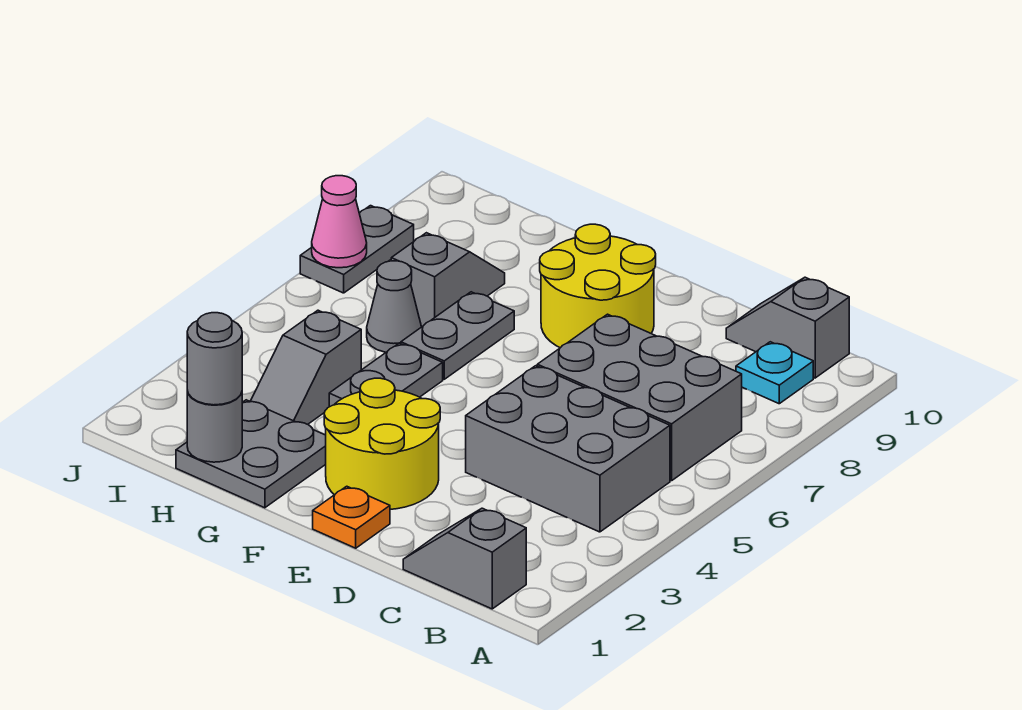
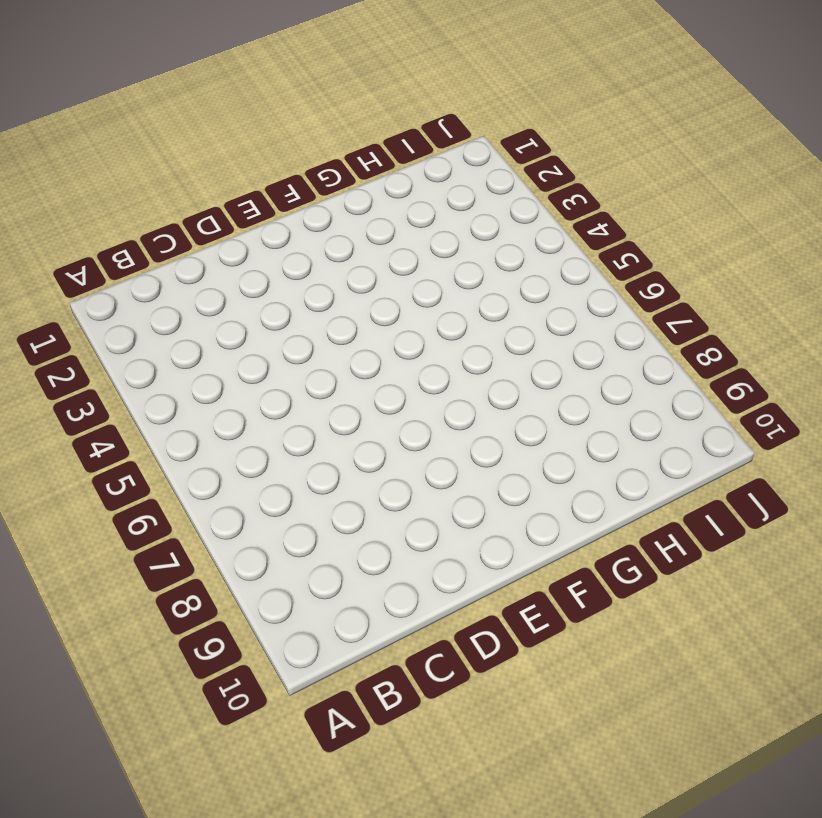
none -> grey 1x2 slope [403,508,526,609]
none -> grey 2x3 brick [466,366,670,532]
none -> grey 2x3 brick [537,314,742,481]

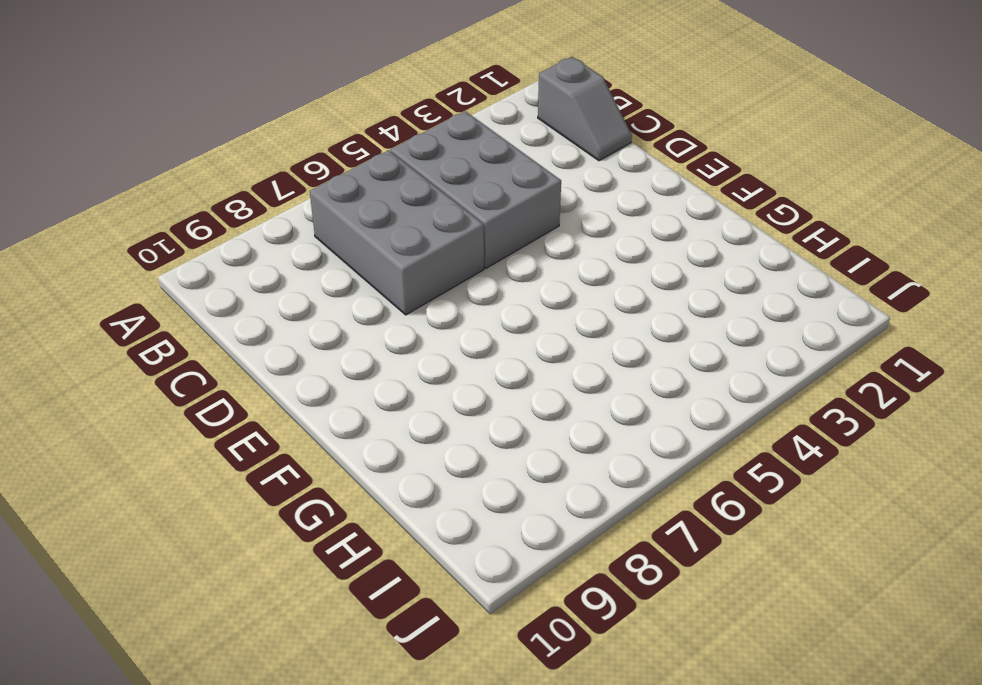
none -> cyan 1x1 plate [736,342,813,404]
none -> grey 1x2 slope [726,277,849,378]
none -> orange 1x1 plate [313,486,390,548]

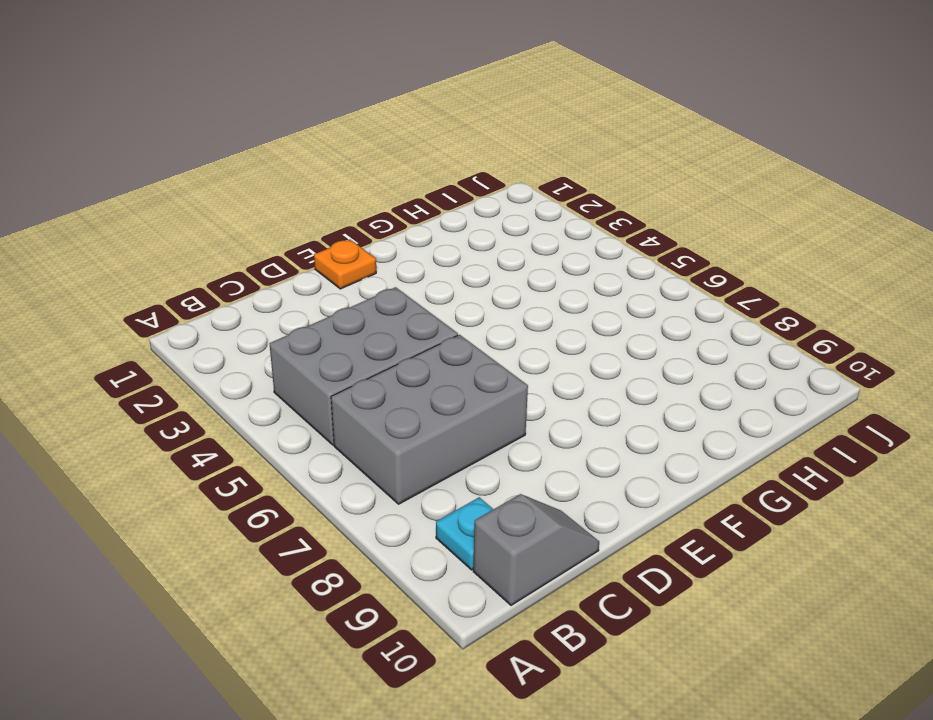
none -> grey 1x2 slope [403,508,526,609]
none -> yellow 2x2 round brick [324,378,440,509]
none -> yellow 2x2 round brick [540,224,656,348]

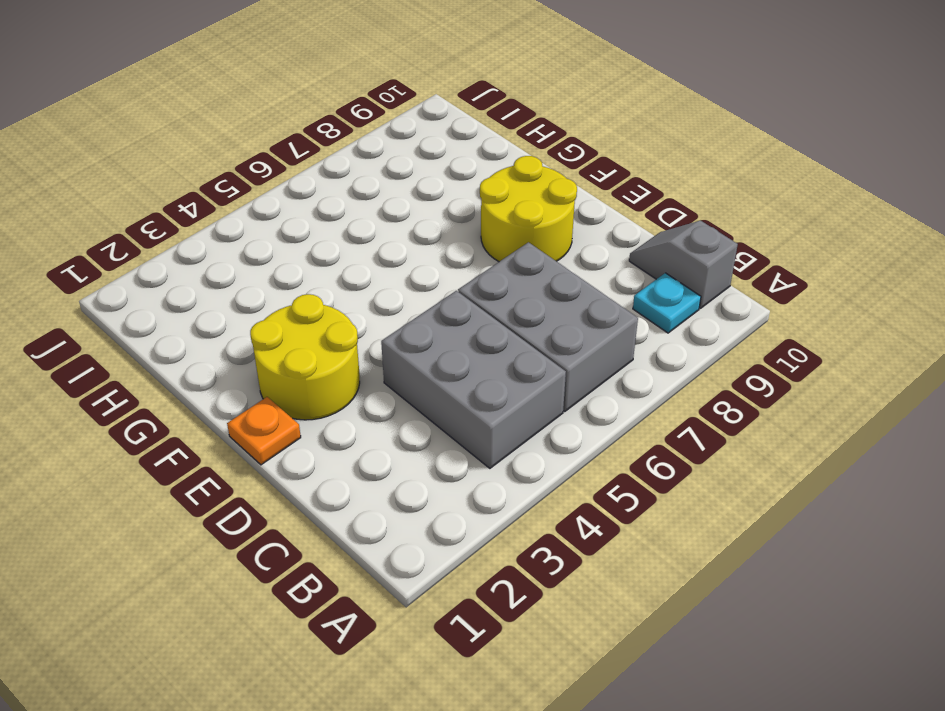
none -> grey 1x2 slope [403,508,526,609]
none -> grey 2x2 plate [176,400,326,508]
none -> grey 1x2 plate [329,343,443,407]

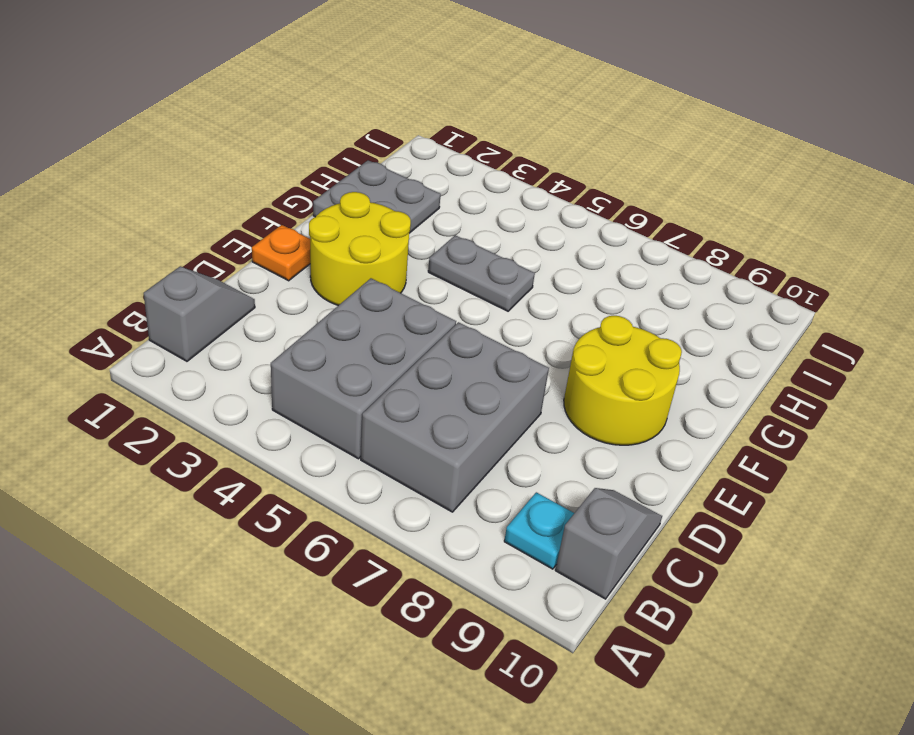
none -> grey 1x2 plate [401,292,514,379]
none -> grey 1x2 slope [250,310,361,424]
none -> grey 1x1 cone [367,261,421,352]

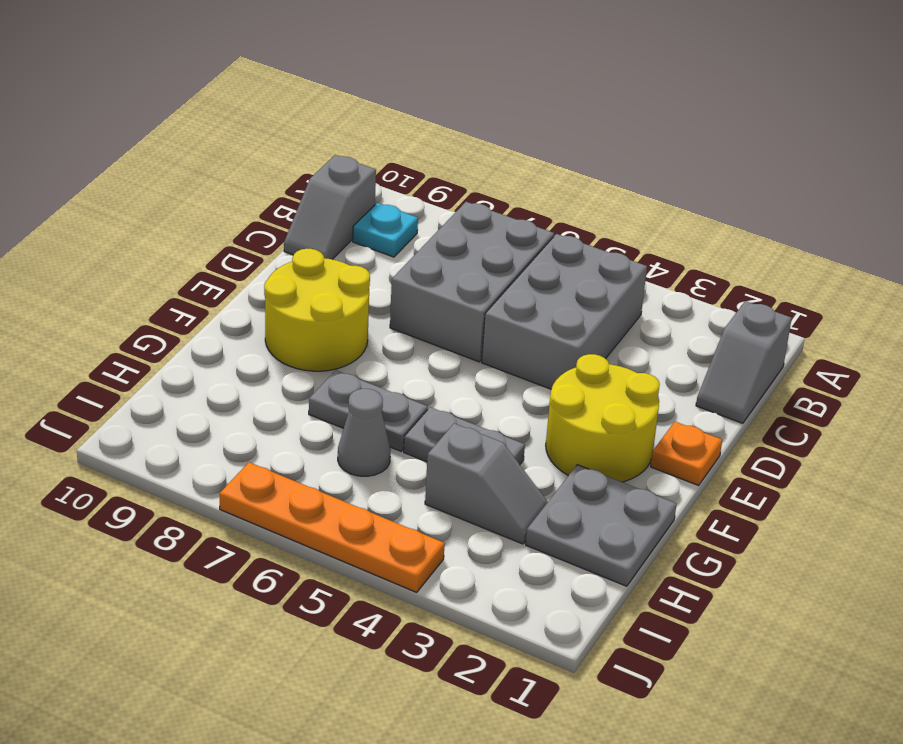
orange 1x4 plate [220,462,445,592] -> grey 1x2 plate [300,206,414,293]
none -> grey 1x2 slope [391,233,505,327]
none -> grey 1x1 round brick [187,391,242,462]
none -> pink 1x1 cone [312,176,367,268]

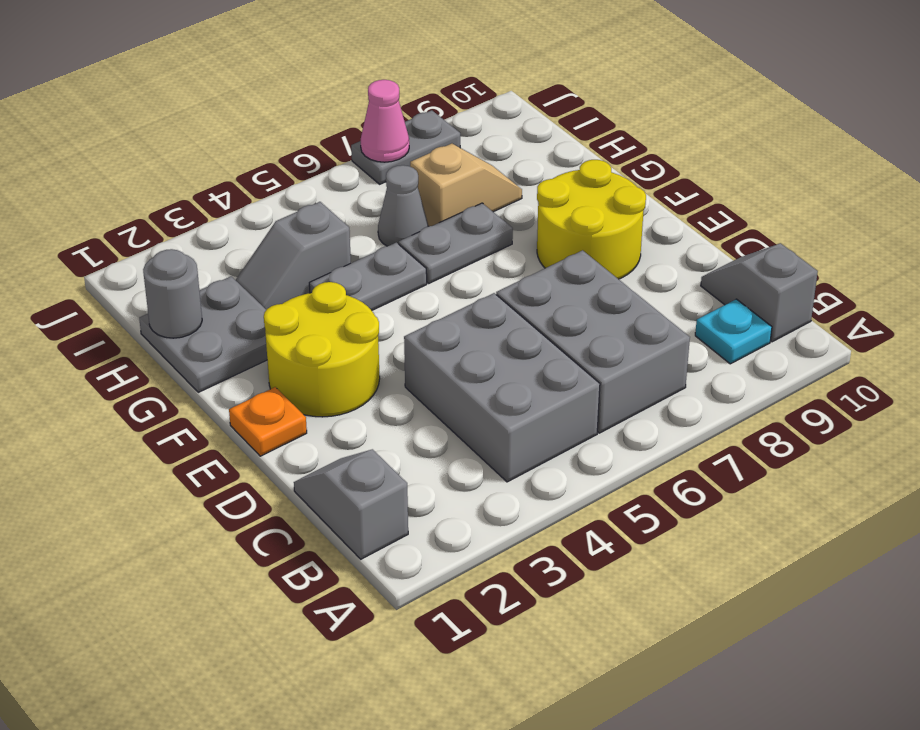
tan 1x2 slope [410,143,522,226] -> grey 1x2 slope [391,233,505,327]
none -> grey 1x1 round brick [187,313,242,405]

